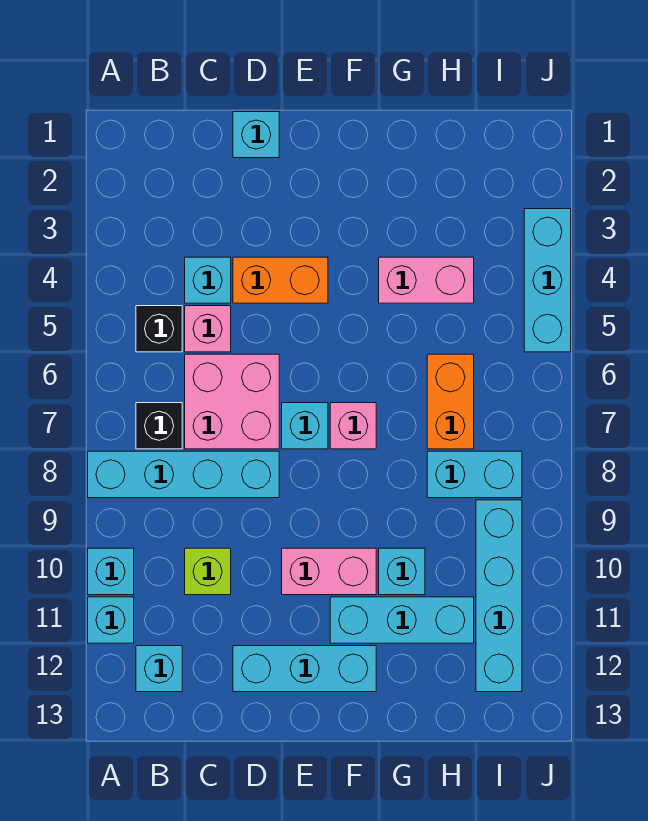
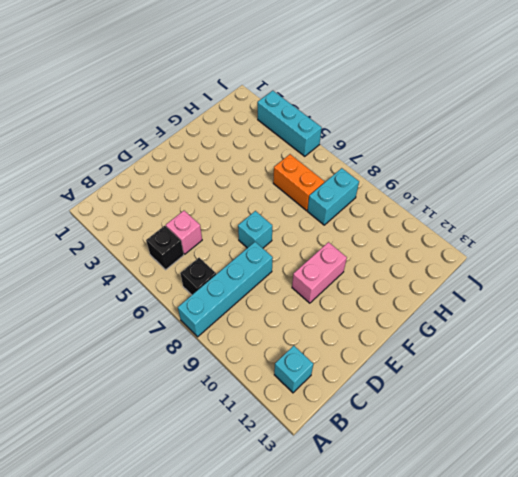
none -> cyan 1x1 brick [88,548,134,595]
none -> cyan 1x1 brick [88,597,134,643]
none -> cyan 1x1 brick [185,257,231,303]

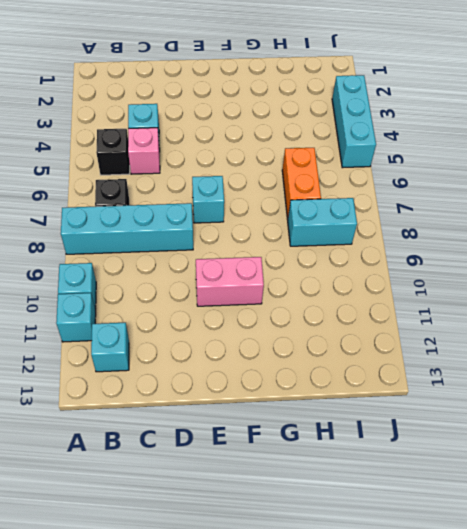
none -> pink 2x2 brick [185,354,279,449]
none -> lime 1x1 brick [185,548,231,595]
none -> cyan 1x1 brick [233,112,279,158]

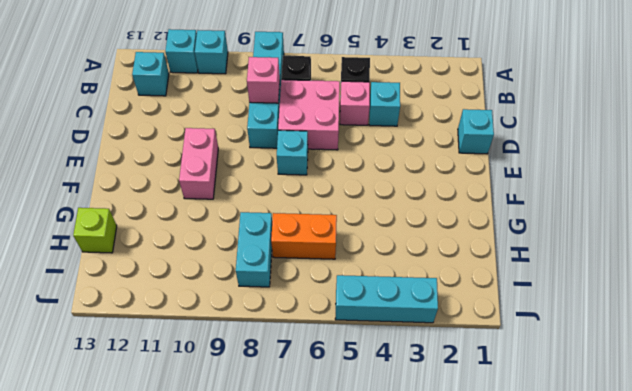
pink 1x1 brick [247,57,280,103] -> pink 1x1 brick moved to [330,403,376,449]
lime 1x1 brick [73,208,117,253] -> lime 1x1 brick moved to [185,548,231,595]
none -> orange 1x2 brick [233,257,328,303]
none -> cyan 1x3 brick [233,646,376,692]
none -> cyan 1x3 brick [330,597,474,643]

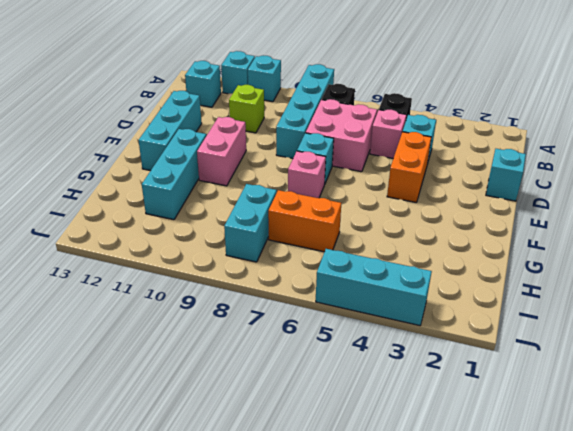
none -> pink 1x2 brick [379,257,474,303]
none -> cyan 1x1 brick [379,548,425,595]
none -> cyan 1x4 brick [476,500,522,692]

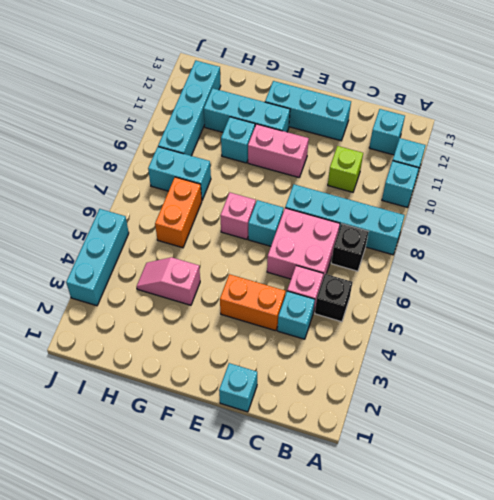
pink 1x2 slope [136,257,200,305] -> pink 1x2 brick [379,257,474,303]

